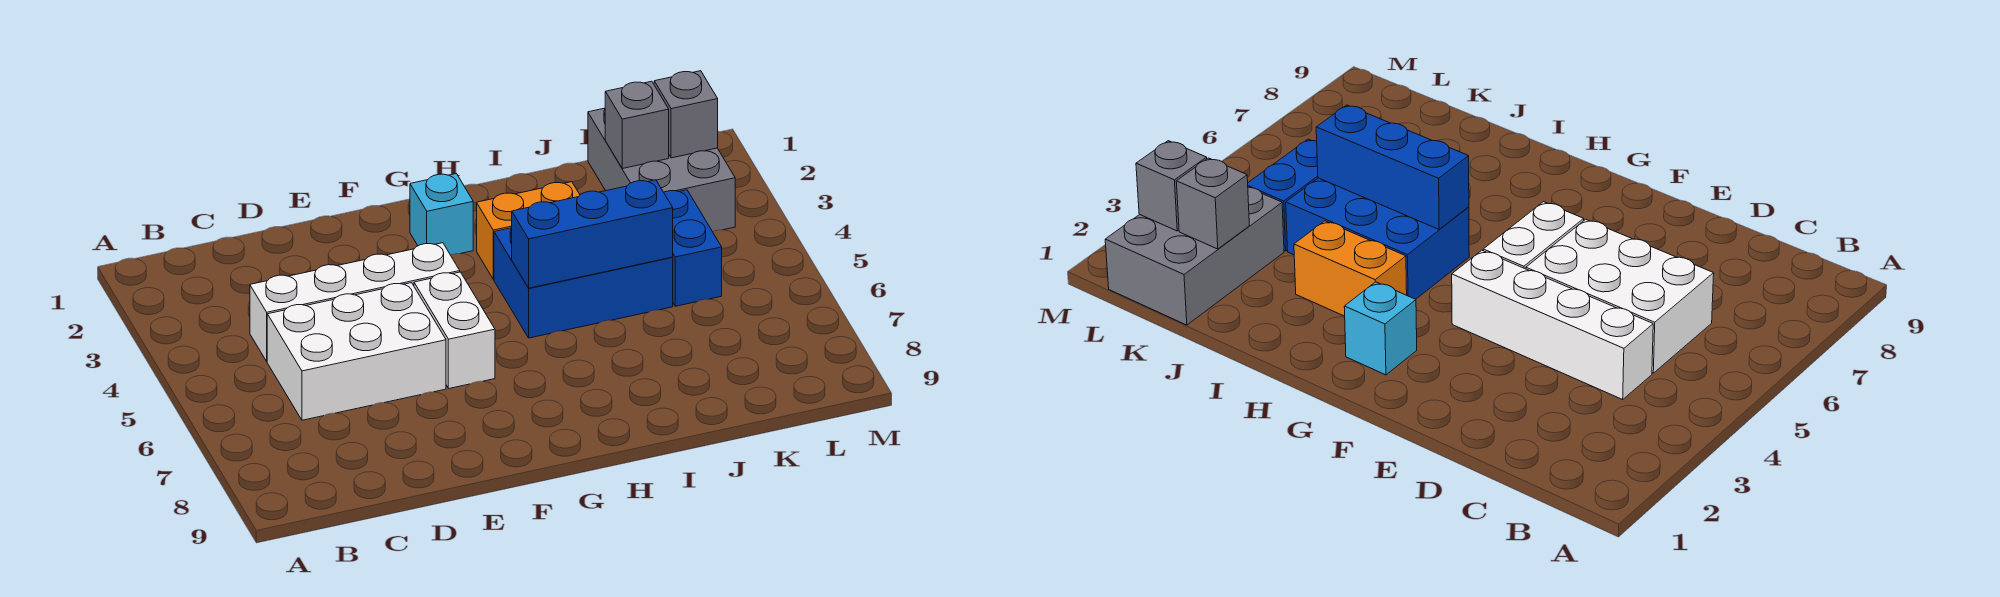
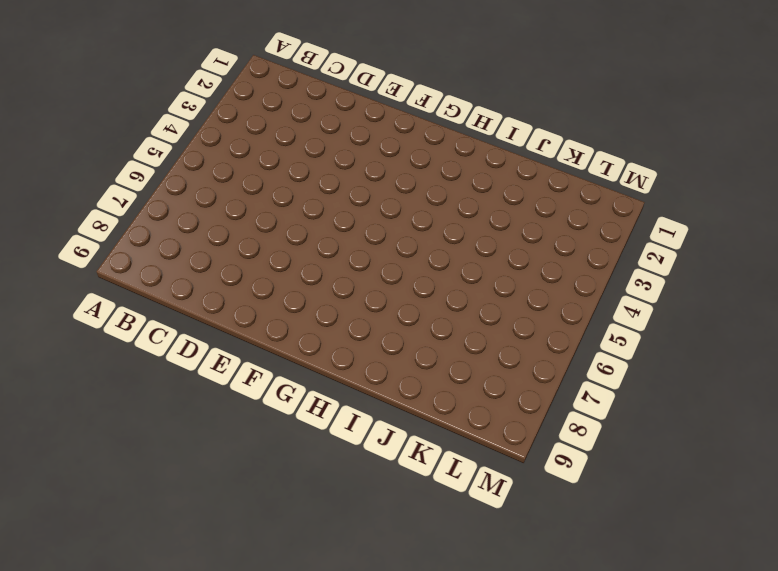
none -> white 1x4 brick [250,243,460,361]
none -> white 2x3 brick [267,283,446,420]

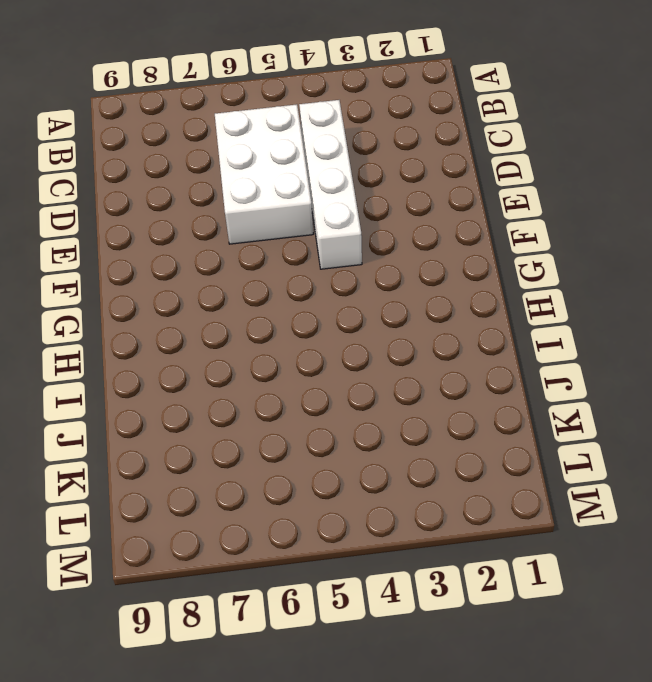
none -> white 1x2 brick [414,272,495,388]
none -> cyan 1x1 brick [410,174,473,255]

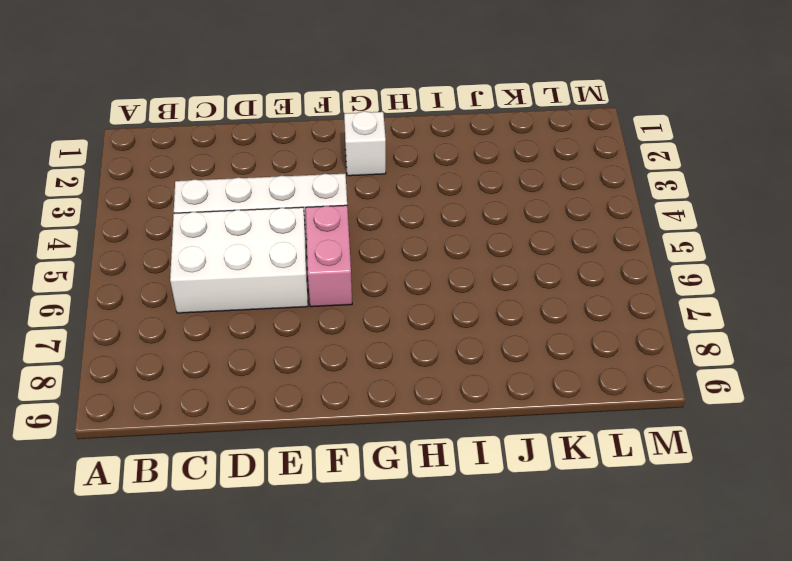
pink 1x2 brick [306,205,352,307] -> white 1x2 brick [414,272,495,388]
white 1x1 brick [344,111,386,176] -> cyan 1x1 brick [410,174,473,255]
none -> orange 1x2 brick [477,182,580,279]
none -> blue 2x3 brick [494,228,673,338]

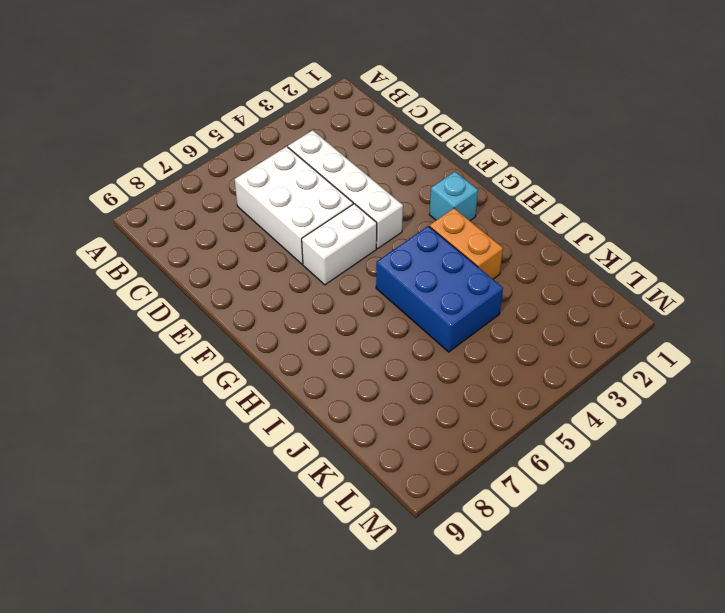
none -> grey 2x3 brick [588,108,735,232]
none -> blue 1x2 brick [664,190,722,306]

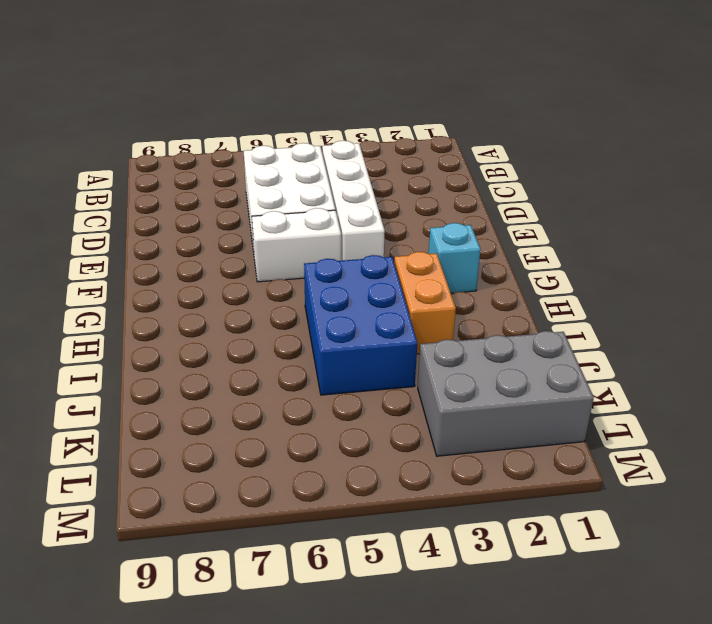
none -> blue 1x2 brick [664,190,722,306]
none -> blue 1x3 brick [512,180,673,288]

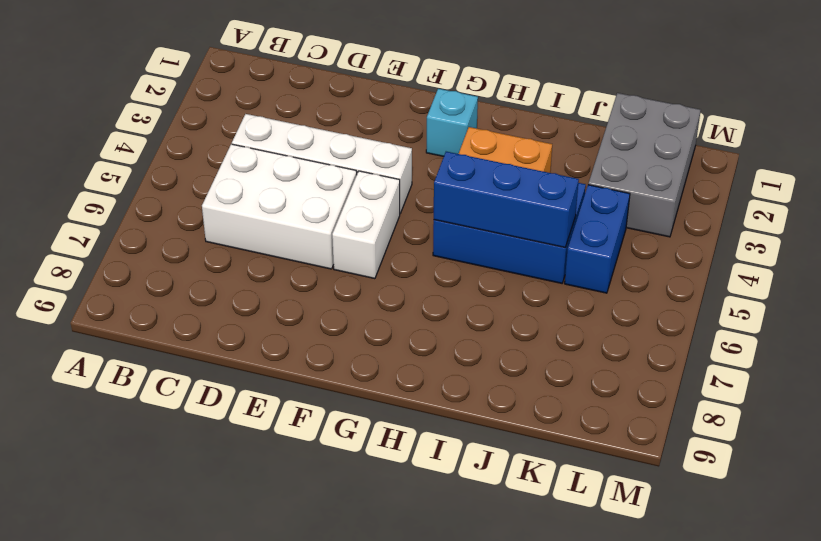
none -> grey 1x1 brick [605,81,669,169]
none -> grey 1x1 brick [654,71,718,158]

